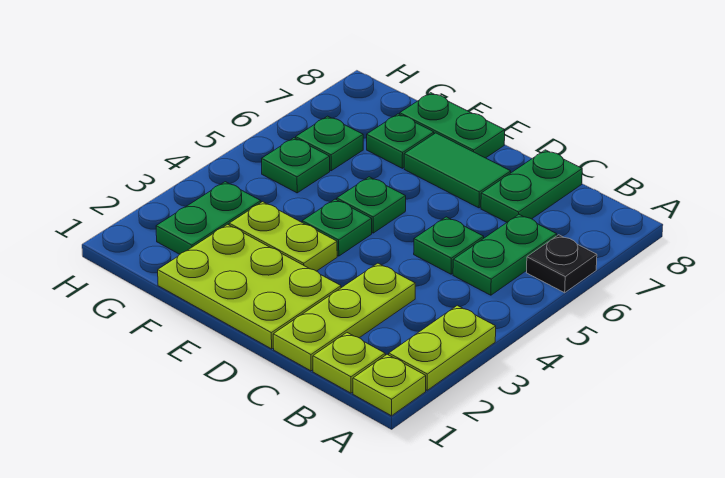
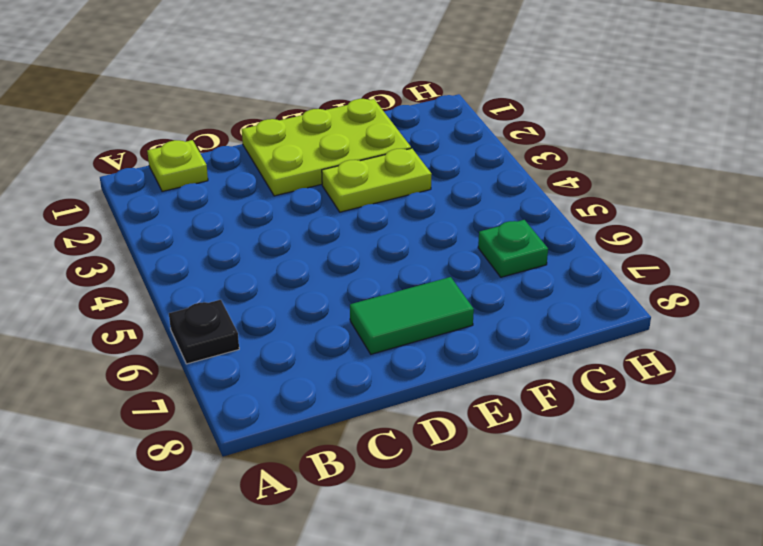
none -> lime 1x1 plate [353,354,426,416]
none -> lime 1x2 plate [389,305,496,390]
none -> green 1x2 plate [453,215,557,295]

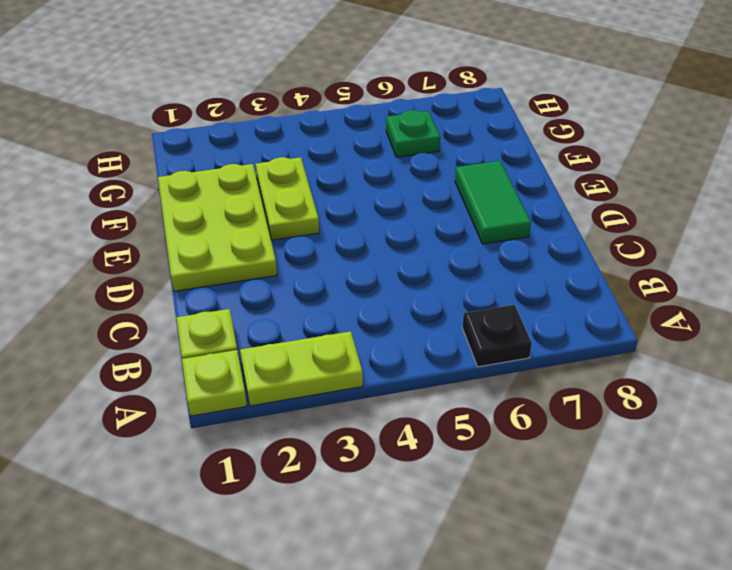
none -> green 1x2 plate [453,215,557,295]
none -> lime 1x3 plate [273,263,415,371]
none -> green 1x1 plate [414,217,484,274]

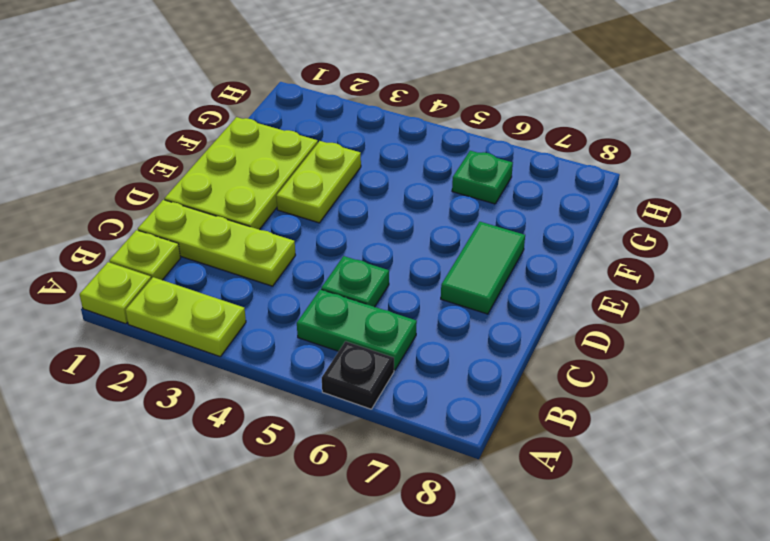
none -> green 1x2 plate [481,150,582,222]
none -> green 1x1 plate [302,199,372,256]
none -> green 1x1 plate [337,177,406,233]

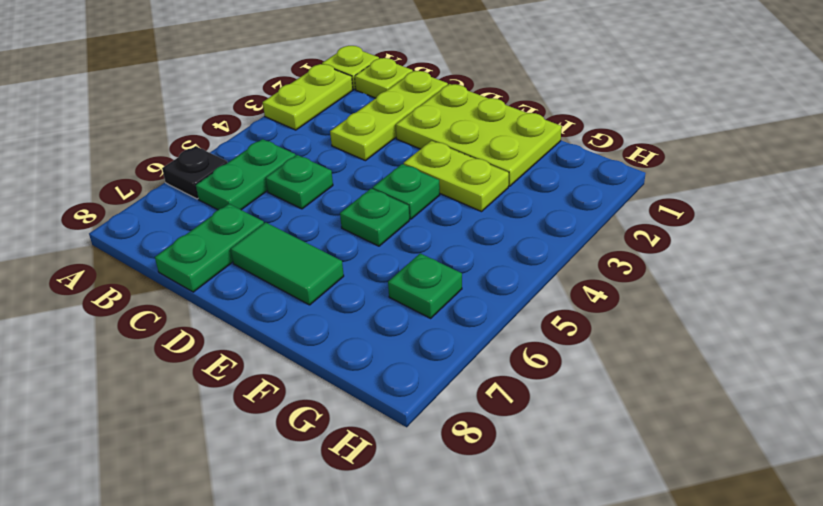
none -> green 1x2 plate [400,93,505,158]
none -> green 1x1 plate [367,114,434,168]
none -> green 1x2 plate [156,182,261,254]

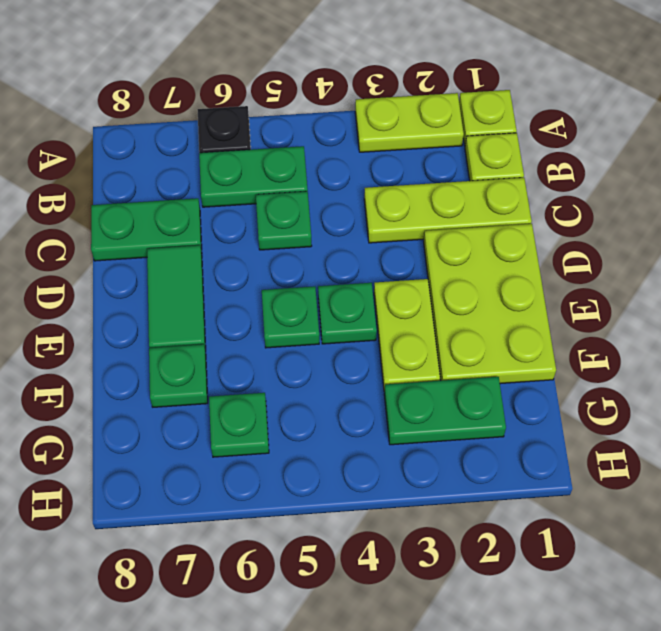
none -> green 1x2 plate [400,93,505,158]
none -> green 1x1 plate [262,138,330,193]

